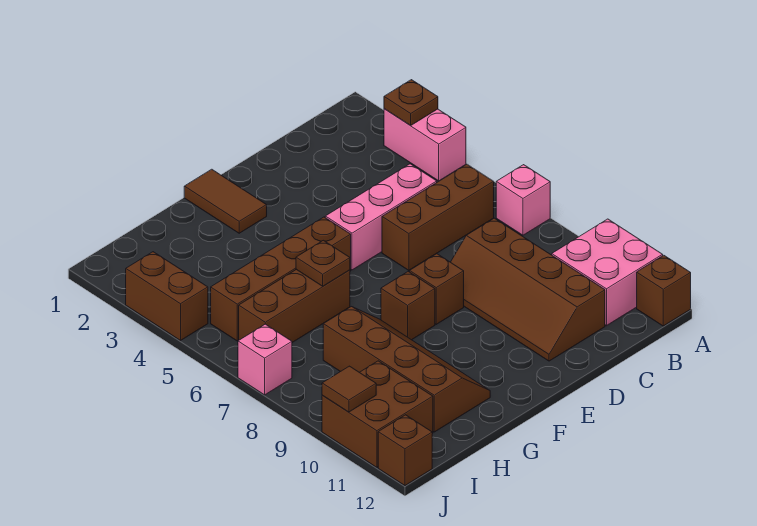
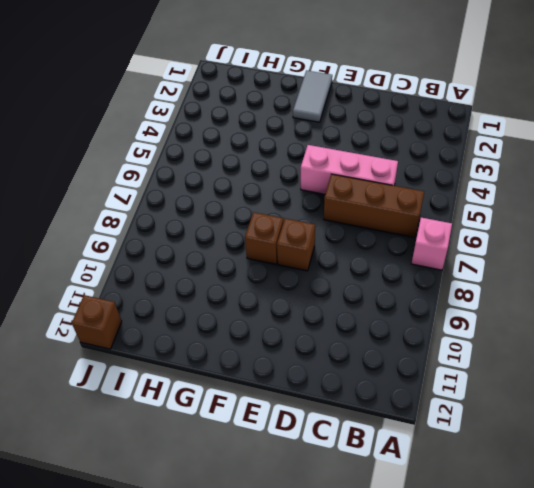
grey 1x2 tile [293,71,332,122] -> brown 1x2 tile [184,169,267,233]
none -> pink 1x2 brick [384,109,466,181]
none -> pink 2x2 brick [552,219,663,326]
none -> brown 1x1 brick [637,255,691,326]

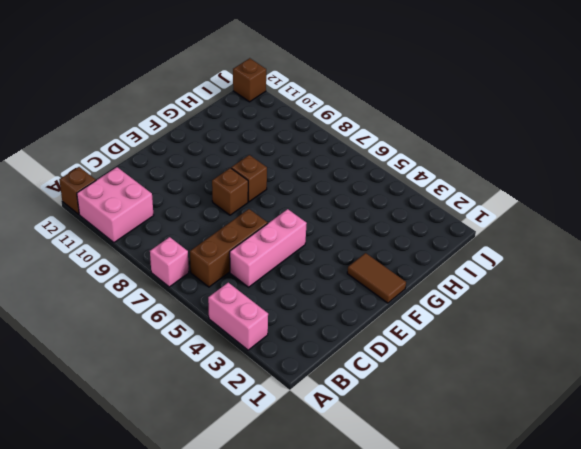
none -> brown 2x4 slope [451,218,605,361]
none -> brown 1x4 brick [211,217,351,341]
none -> brown 1x3 brick [239,270,350,343]

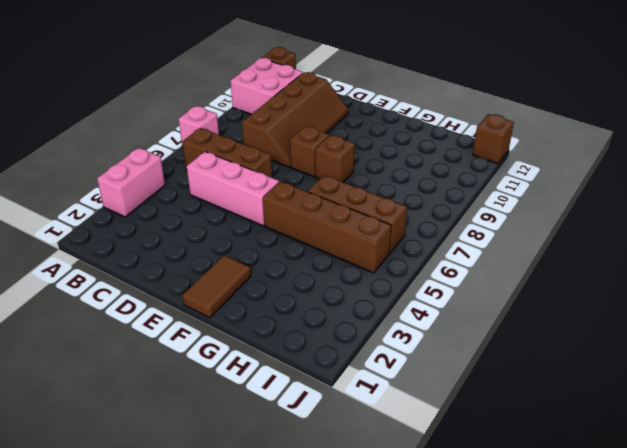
none -> brown 2x4 slope [323,307,490,432]
none -> brown 2x2 brick [322,361,433,467]
none -> brown 1x2 brick [126,252,208,341]

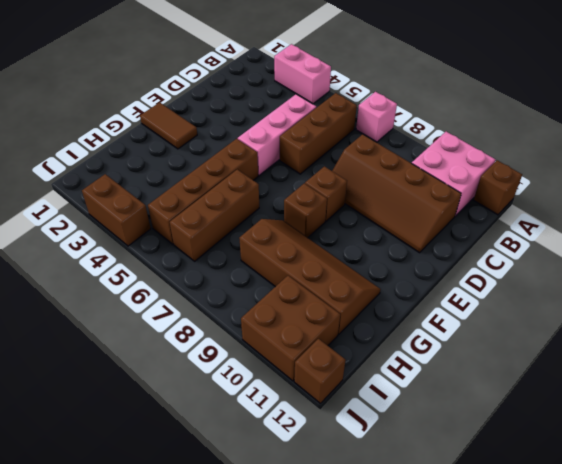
none -> pink 1x1 brick [238,324,292,395]
none -> brown 1x1 plate [384,80,438,126]
none -> brown 1x1 plate [296,240,350,286]

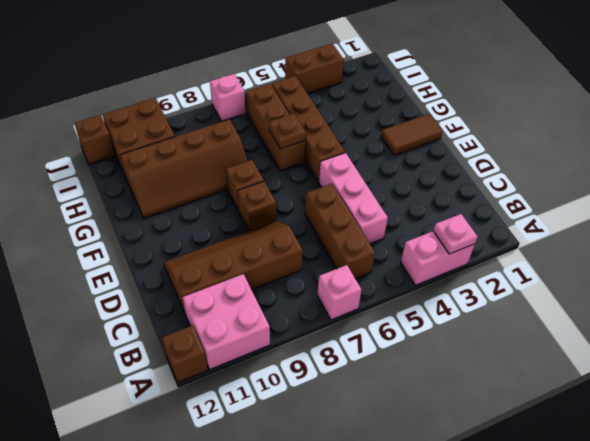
pink 1x1 plate [433,214,478,254] -> brown 1x1 plate [384,80,438,126]
none -> brown 1x1 tile [322,366,376,412]

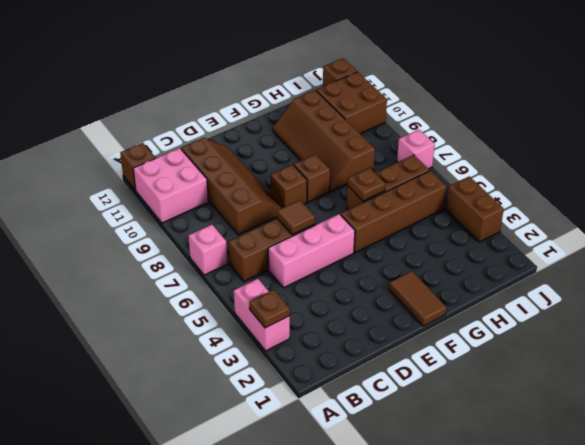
brown 1x1 tile [277,200,315,235] -> brown 1x1 tile moved to [322,366,376,412]

